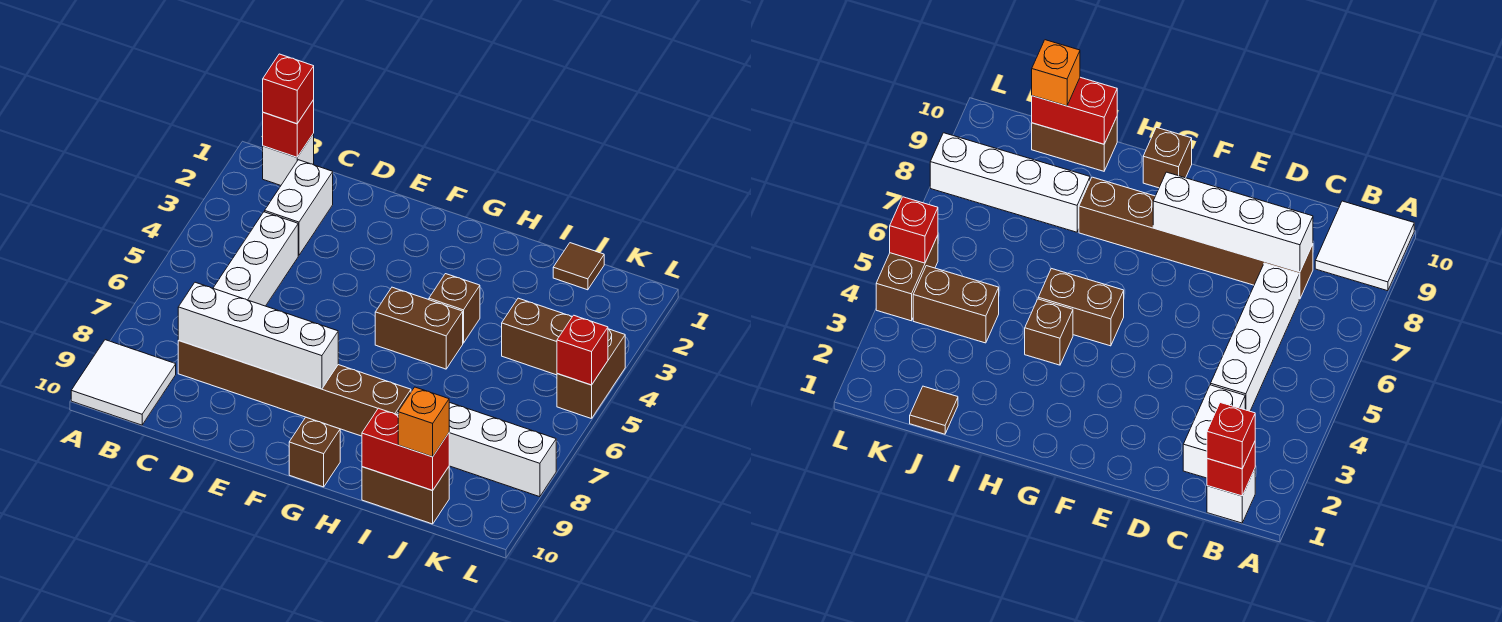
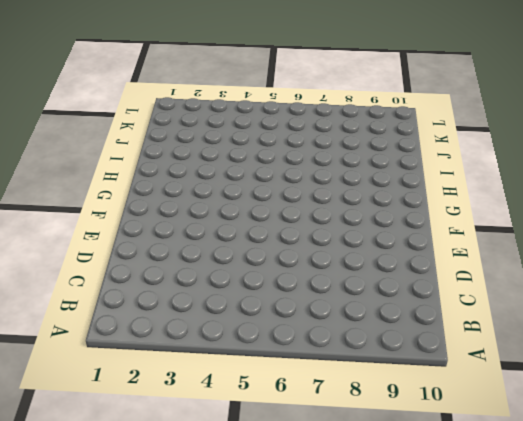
none -> white 2x2 tile [71,340,176,425]
none -> white 1x1 brick [263,134,314,185]
none -> white 1x2 brick [265,160,333,255]

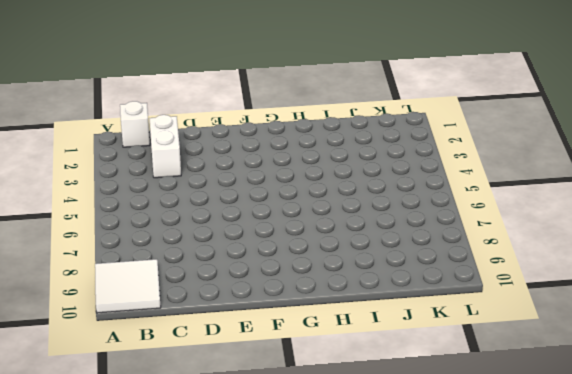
none -> white 1x4 brick [213,212,298,306]
none -> brown 1x6 brick [178,341,411,436]
none -> brown 1x2 brick [375,287,463,369]

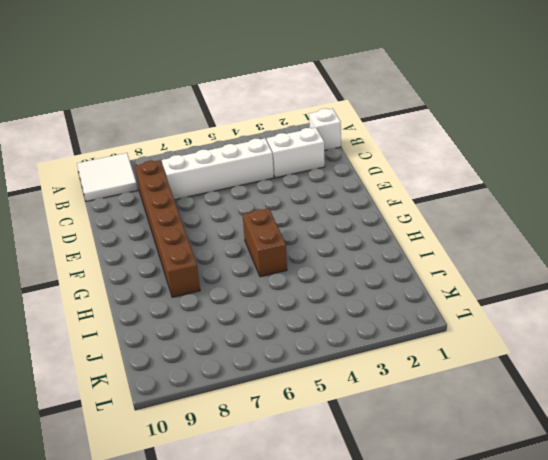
none -> brown 1x1 brick [289,417,340,487]
none -> brown 1x1 brick [429,274,480,343]
none -> white 1x4 brick [397,402,556,497]

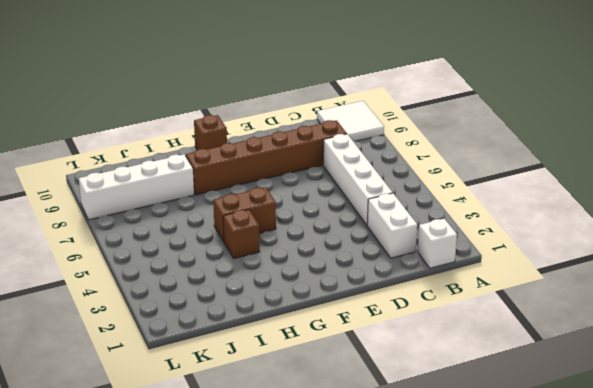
none -> brown 1x2 brick [362,467,449,524]
none -> brown 1x1 tile [553,243,604,290]
none -> brown 1x2 brick [502,298,572,375]

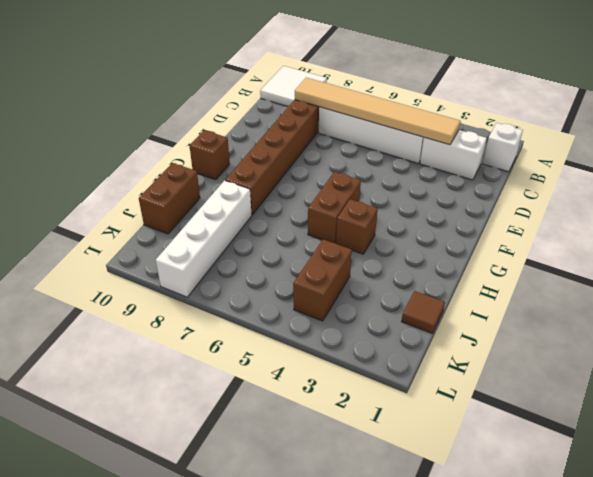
tan 1x6 tile [295,77,460,145] -> white 1x4 brick [178,282,338,389]
none -> brown 1x2 brick [557,329,625,419]
none -> red 1x1 brick [263,100,314,157]
none -> red 1x2 brick [362,408,449,490]

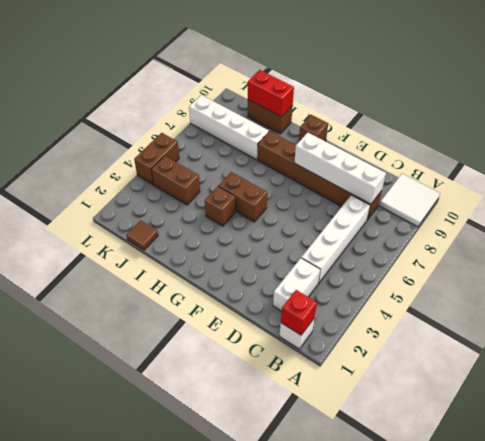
none -> red 1x1 brick [557,315,608,385]
none -> red 1x1 brick [263,54,314,124]
none -> orange 1x1 brick [398,387,449,457]

